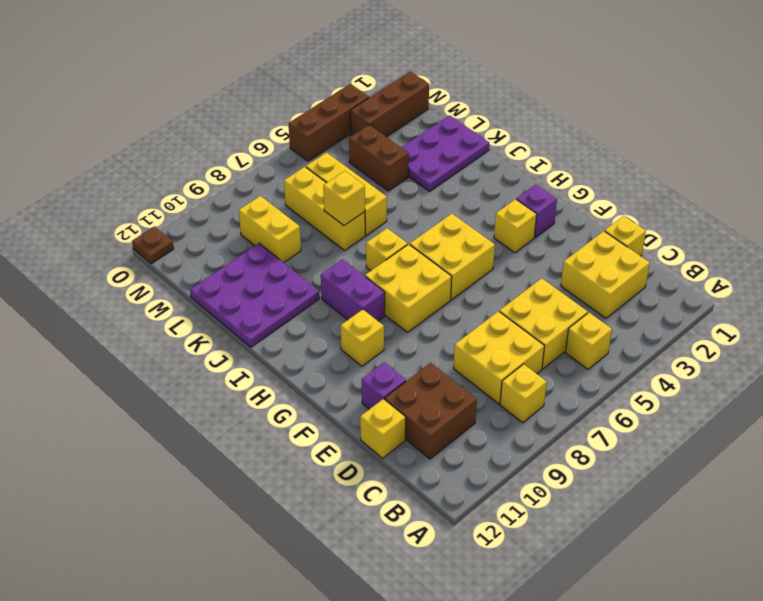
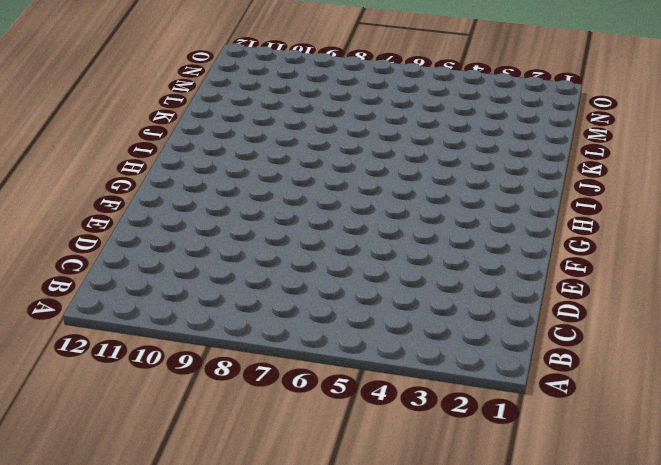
none -> yellow 1x1 brick [565,313,612,369]
none -> yellow 1x1 brick [500,364,547,423]
none -> yellow 2x2 brick [561,231,650,318]

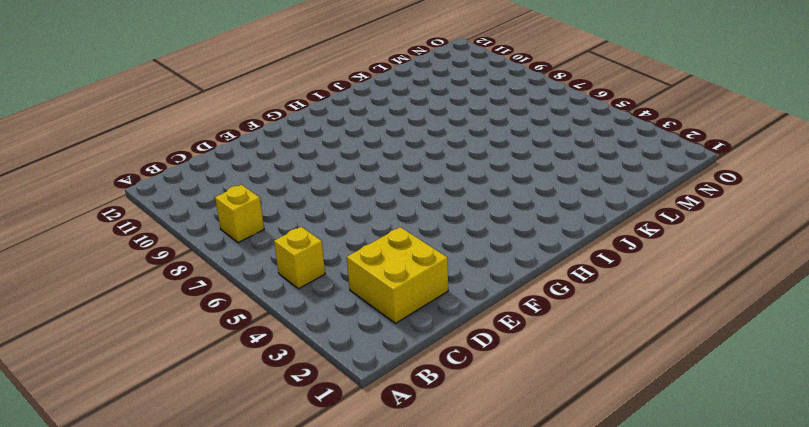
none -> yellow 2x2 brick [499,278,588,369]
none -> yellow 2x2 brick [454,311,545,404]
none -> brown 2x2 brick [385,363,477,459]

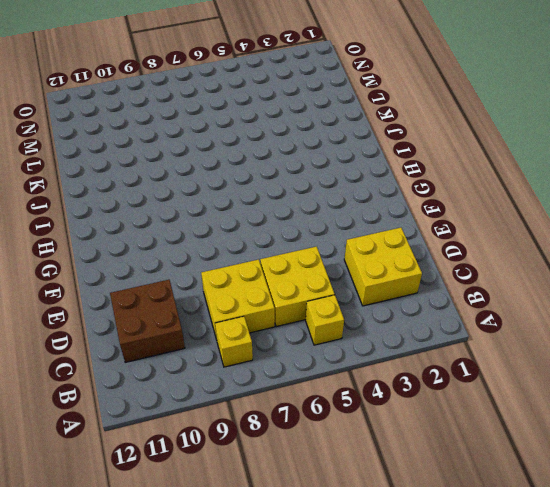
none -> yellow 1x1 brick [605,216,646,256]
none -> yellow 1x1 brick [360,399,406,458]
none -> purple 1x1 brick [362,362,406,409]

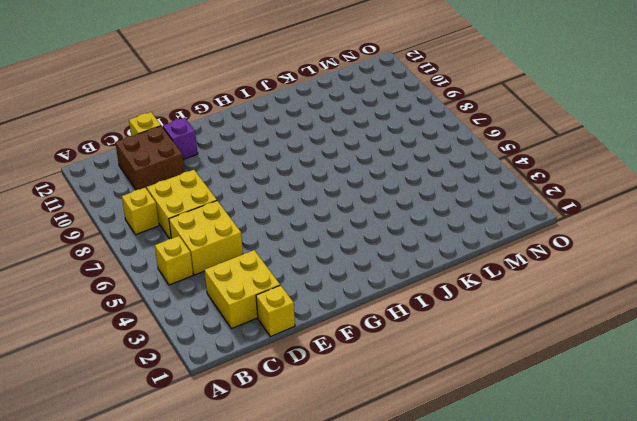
none -> purple 1x1 brick [516,185,557,237]
none -> yellow 1x1 brick [494,199,537,253]
none -> yellow 2x2 brick [410,214,495,300]

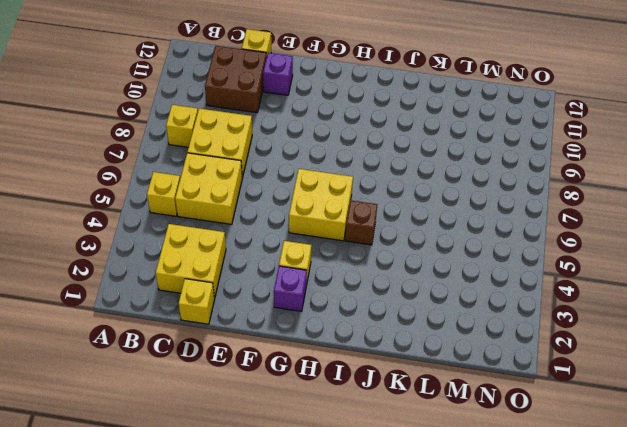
brown 1x1 brick [345,200,378,245] -> none
none -> yellow 2x2 brick [365,244,452,332]
none -> yellow 1x1 brick [341,309,384,366]
none -> purple 1x2 brick [321,259,385,321]

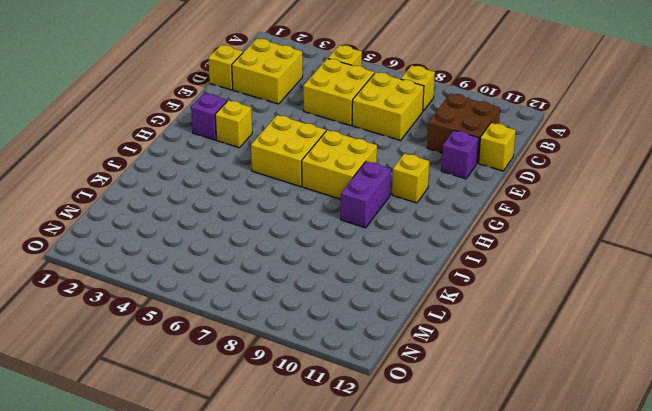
none -> yellow 1x1 brick [366,228,408,271]
none -> purple 3x3 plate [190,243,320,347]
none -> purple 2x3 plate [401,115,489,191]

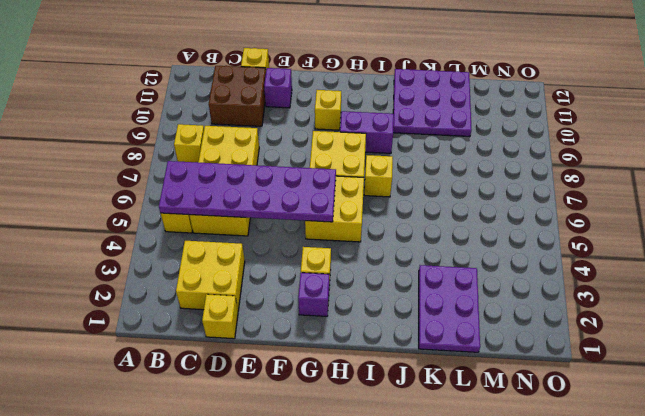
purple 2x6 plate [159,161,336,222] -> none
none -> yellow 1x3 brick [306,153,387,235]
none -> yellow 1x3 brick [284,167,365,250]
none -> brown 1x2 brick [349,125,409,191]

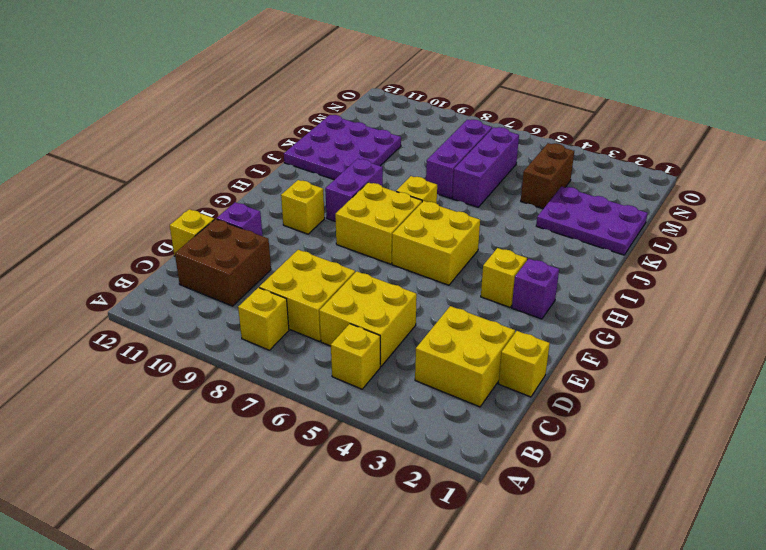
purple 1x3 brick [452,127,519,207] -> yellow 1x3 brick [306,153,387,235]
purple 1x3 brick [426,120,492,198] -> yellow 1x3 brick [284,167,365,250]
none -> yellow 1x2 brick [239,196,301,263]
none -> brown 1x3 brick [350,71,429,137]
none -> brown 1x3 brick [289,84,369,161]

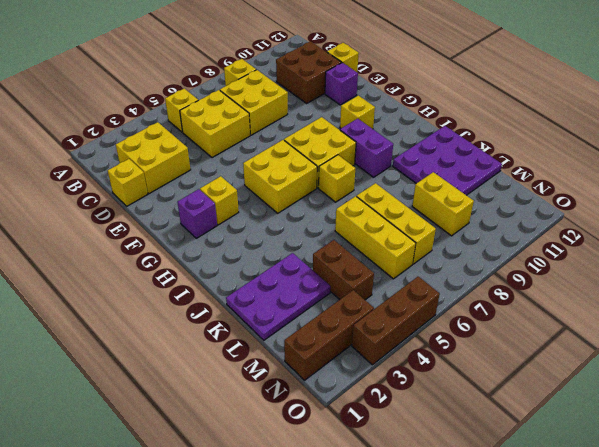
none -> brown 1x1 plate [132,227,174,264]
none -> yellow 1x1 brick [323,171,365,225]

